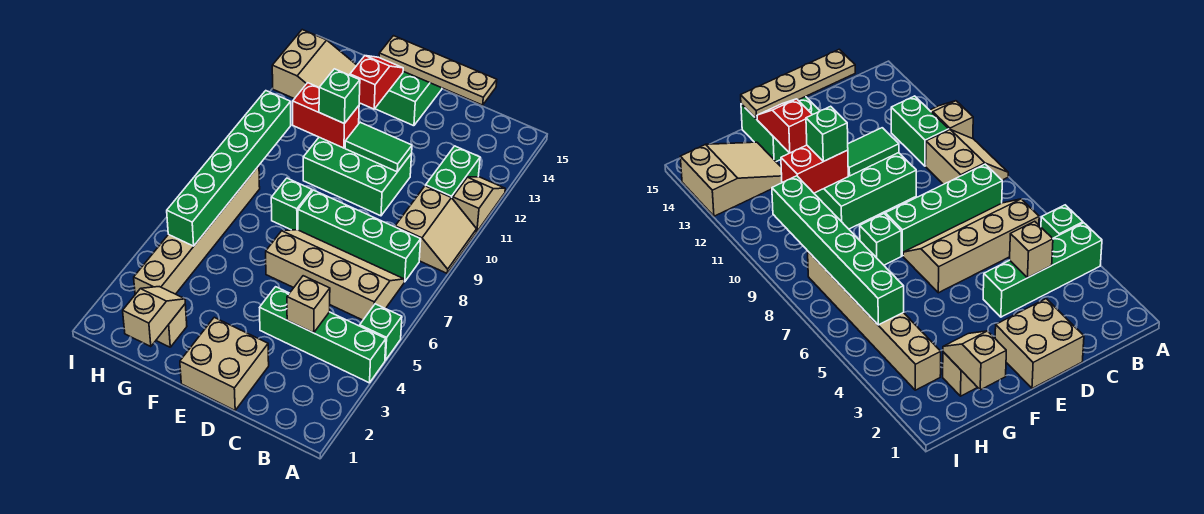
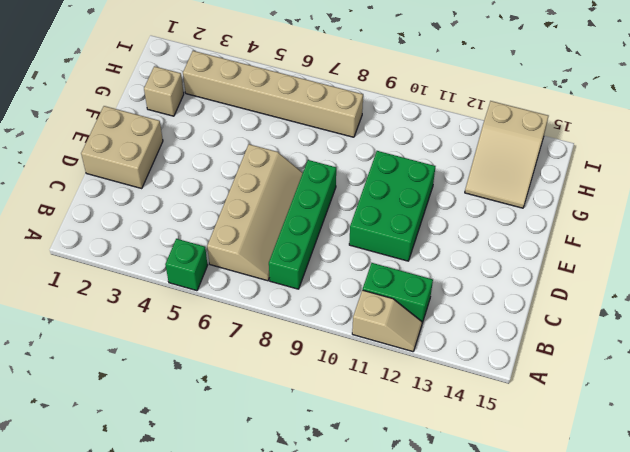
none -> green 1x4 brick [260,287,386,383]
none -> tan 2x2 slope [395,186,477,273]
none -> green 2x2 brick [375,71,442,126]

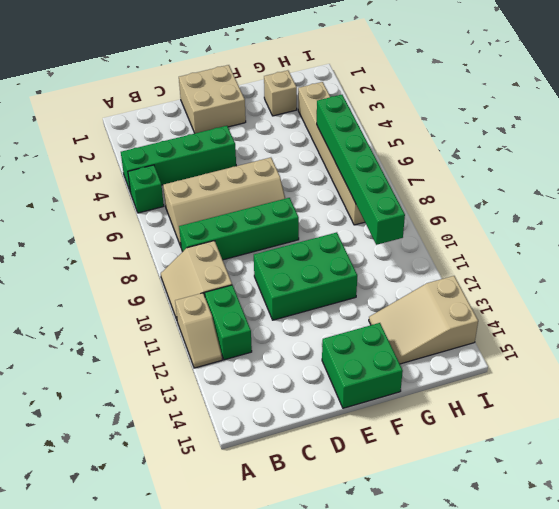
none -> green 1x1 brick [271,178,312,230]
none -> tan 1x1 brick [287,276,330,333]
none -> tan 1x4 plate [379,36,497,105]

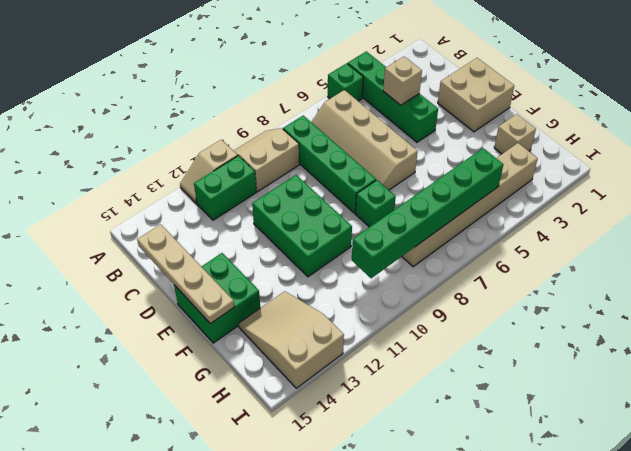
none -> green 1x2 tile [345,122,412,172]
none -> red 1x2 brick [293,83,359,148]
none -> red 1x2 slope [350,56,403,109]

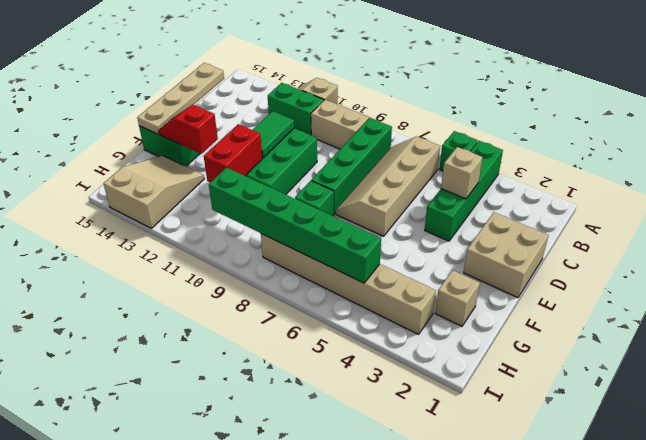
none -> tan 1x2 slope [123,287,185,347]
none -> green 1x1 brick [319,69,360,124]

